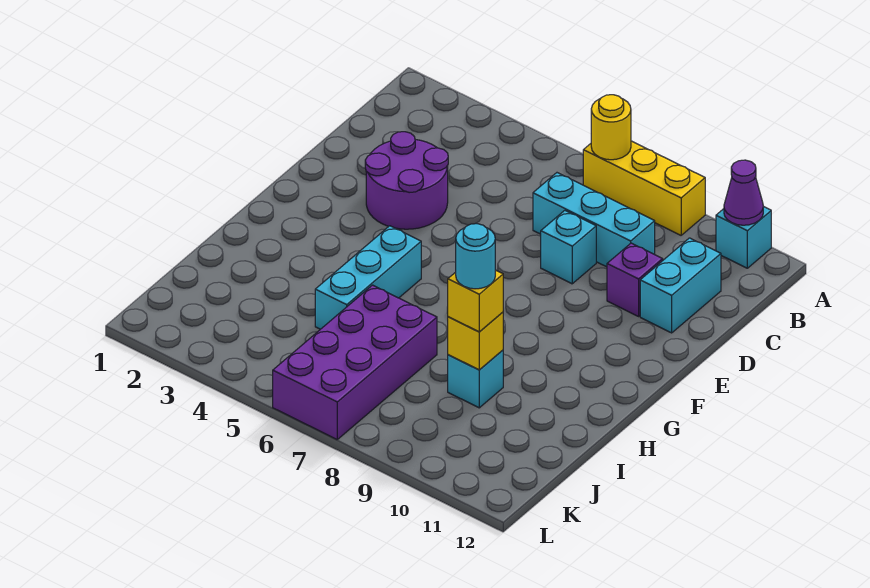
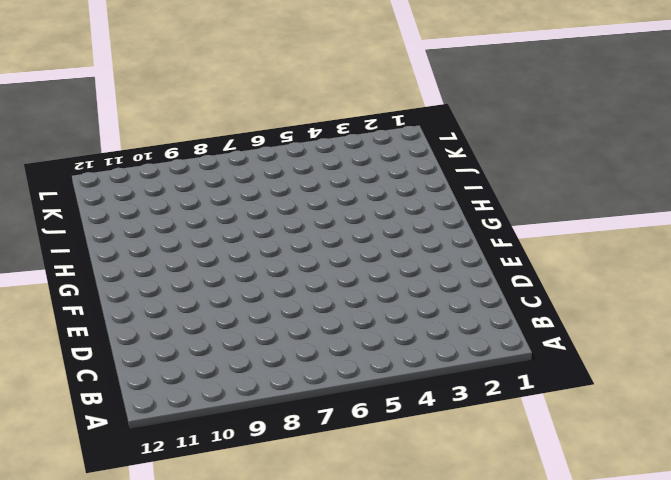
none -> yellow 1x3 brick [583,141,705,235]
none -> cyan 1x1 brick [716,206,771,268]
none -> cyan 1x3 brick [533,173,655,267]

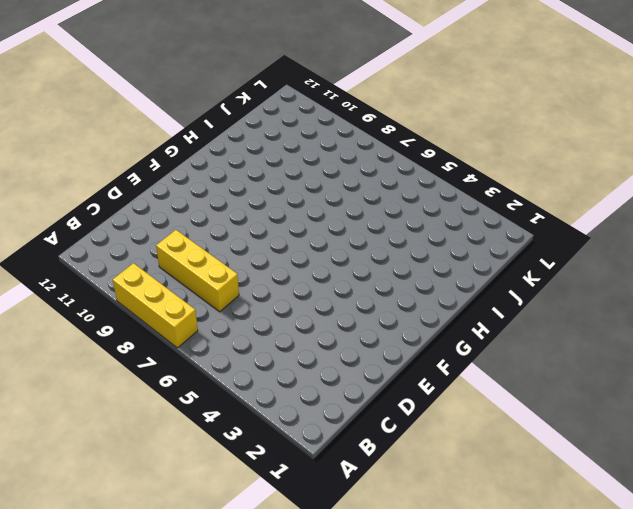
yellow 1x3 brick [156,230,239,312] -> cyan 1x3 brick [533,173,655,267]
none -> cyan 1x1 brick [716,206,771,268]
none -> cyan 1x2 brick [640,238,721,333]
none -> purple 2x2 round brick [365,132,448,229]

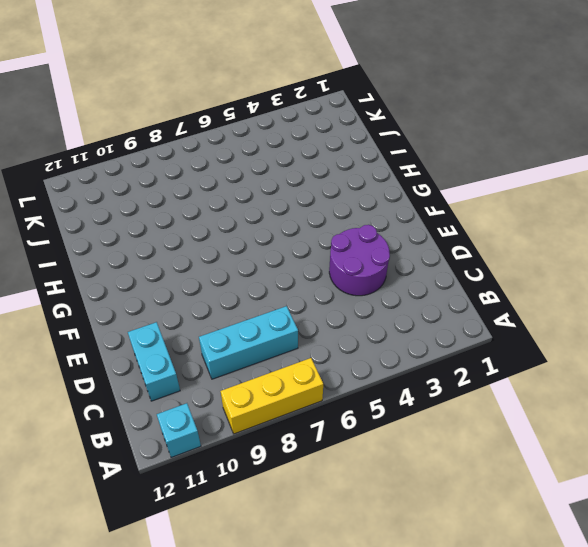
none -> cyan 1x1 brick [541,210,596,284]
none -> purple 1x1 brick [607,243,663,316]
none -> cyan 1x3 brick [315,226,421,329]

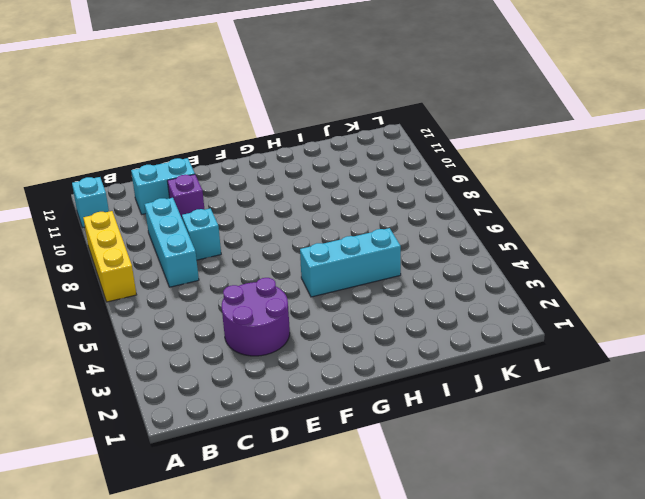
none -> purple 2x4 brick [273,285,437,439]
none -> cyan 1x1 brick [448,350,503,408]
none -> yellow 1x1 round brick [591,95,631,160]

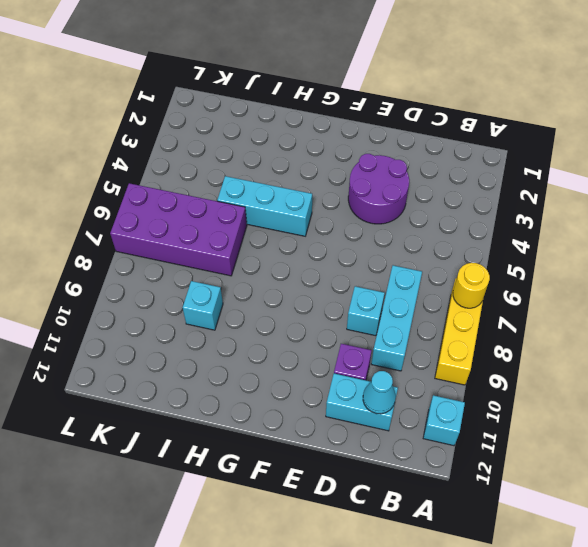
cyan 1x1 cone [363,371,396,414] -> none
none -> purple 1x1 cone [724,160,763,225]
none -> yellow 1x1 brick [448,312,503,370]
none -> yellow 1x1 brick [447,270,503,332]

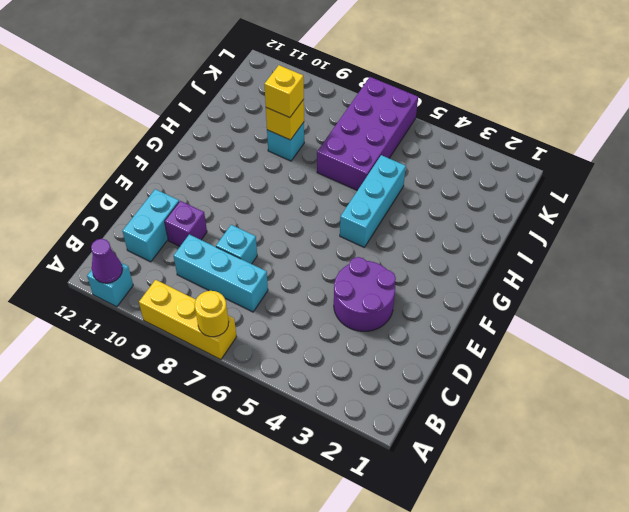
none -> cyan 1x1 round brick [456,224,495,289]

